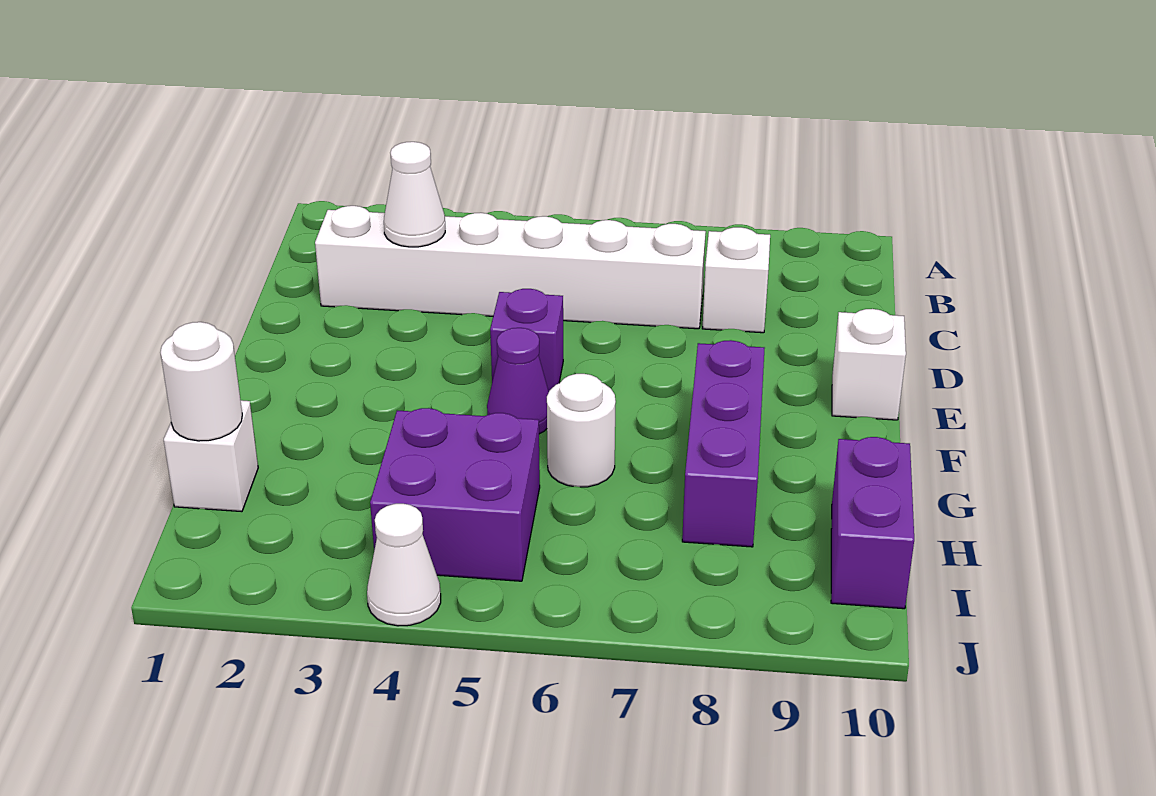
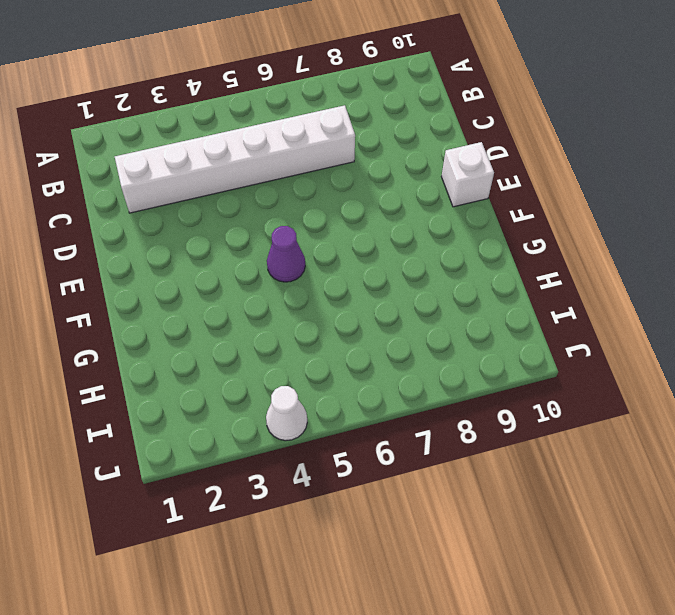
none -> white 1x1 brick [702,227,770,333]
none -> purple 1x1 brick [490,289,563,391]
none -> purple 1x3 brick [682,340,765,547]

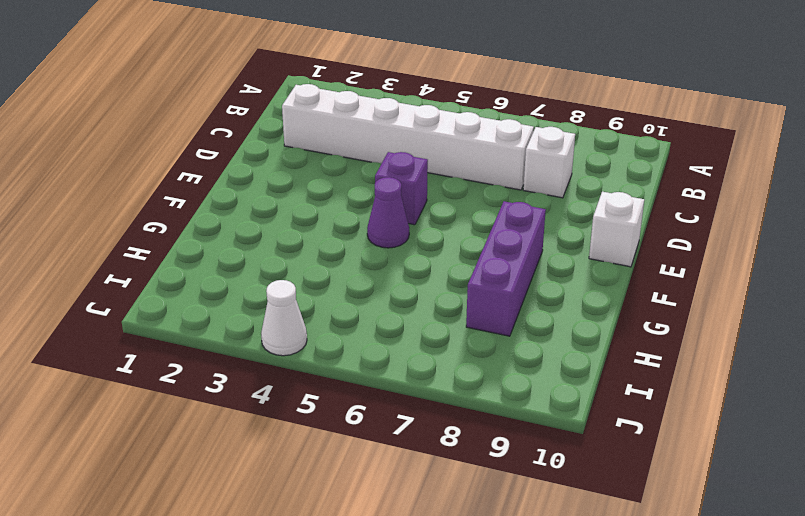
none -> white 1x1 round brick [547,374,616,487]
none -> white 1x1 brick [164,400,258,512]
none -> purple 2x2 brick [370,408,540,581]

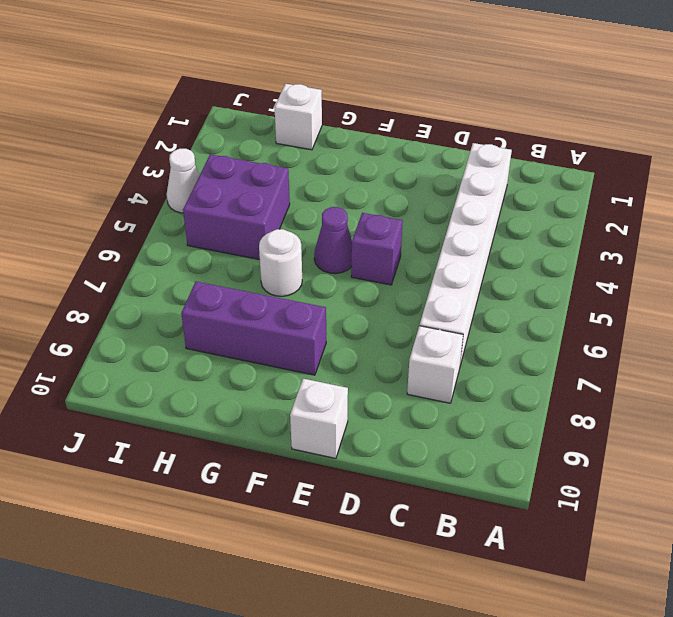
none -> purple 1x2 brick [831,437,914,609]
none -> white 1x1 cone [384,142,445,247]
none -> white 1x1 round brick [160,322,242,441]

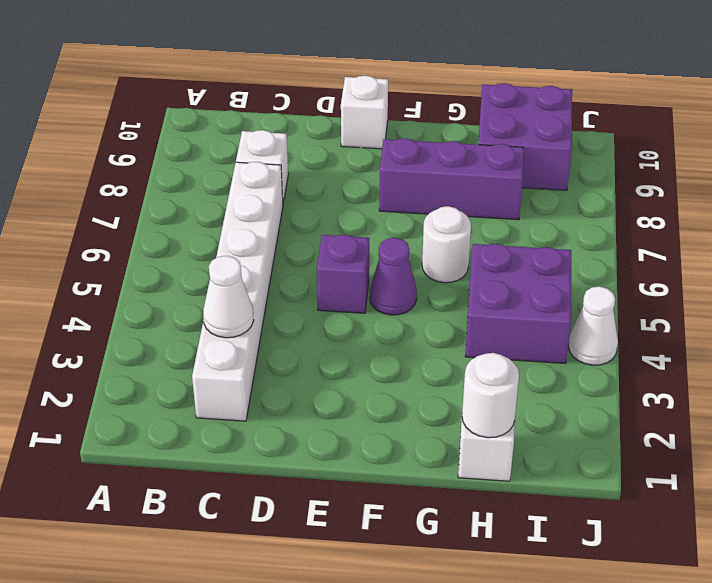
purple 2x2 brick [478,83,572,190] -> purple 1x2 brick [831,437,914,609]

